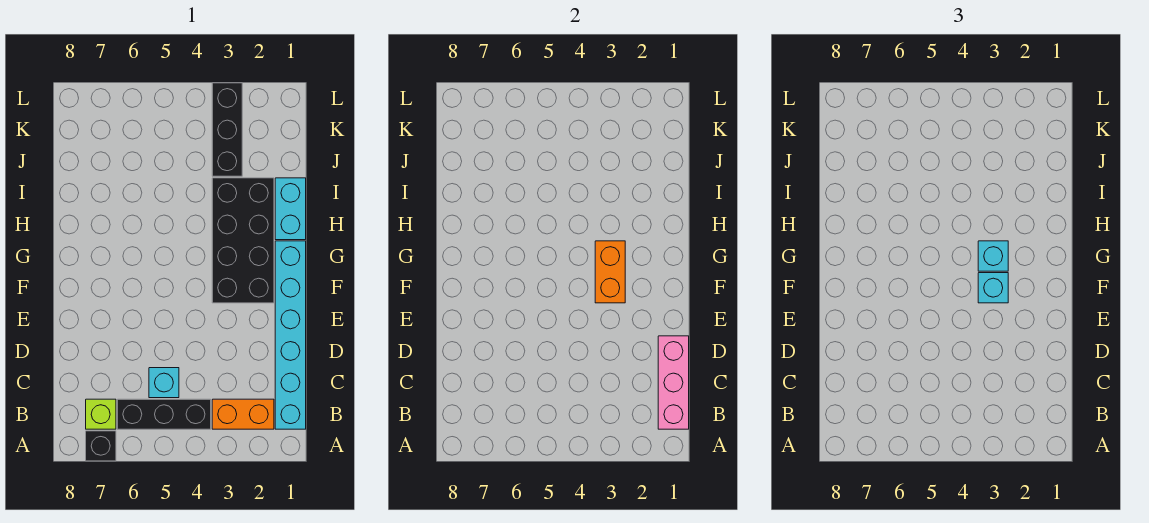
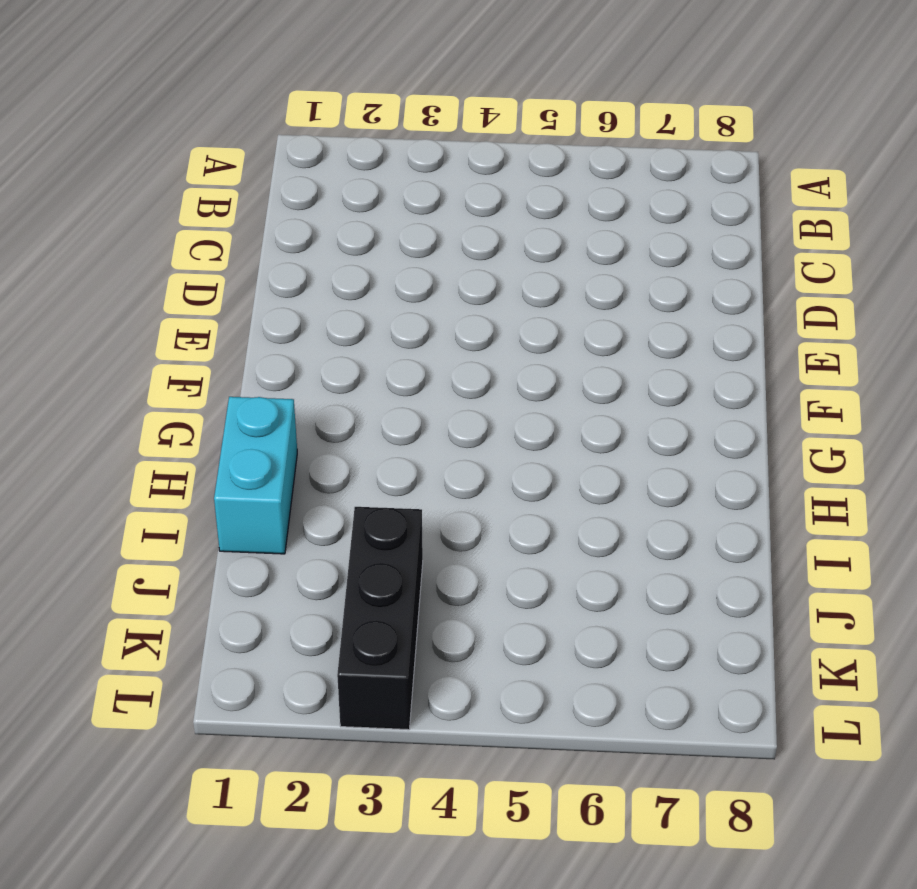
none -> black 1x1 brick [86,431,116,461]
none -> cyan 1x6 brick [275,241,306,429]
none -> orange 1x2 brick [212,399,274,429]

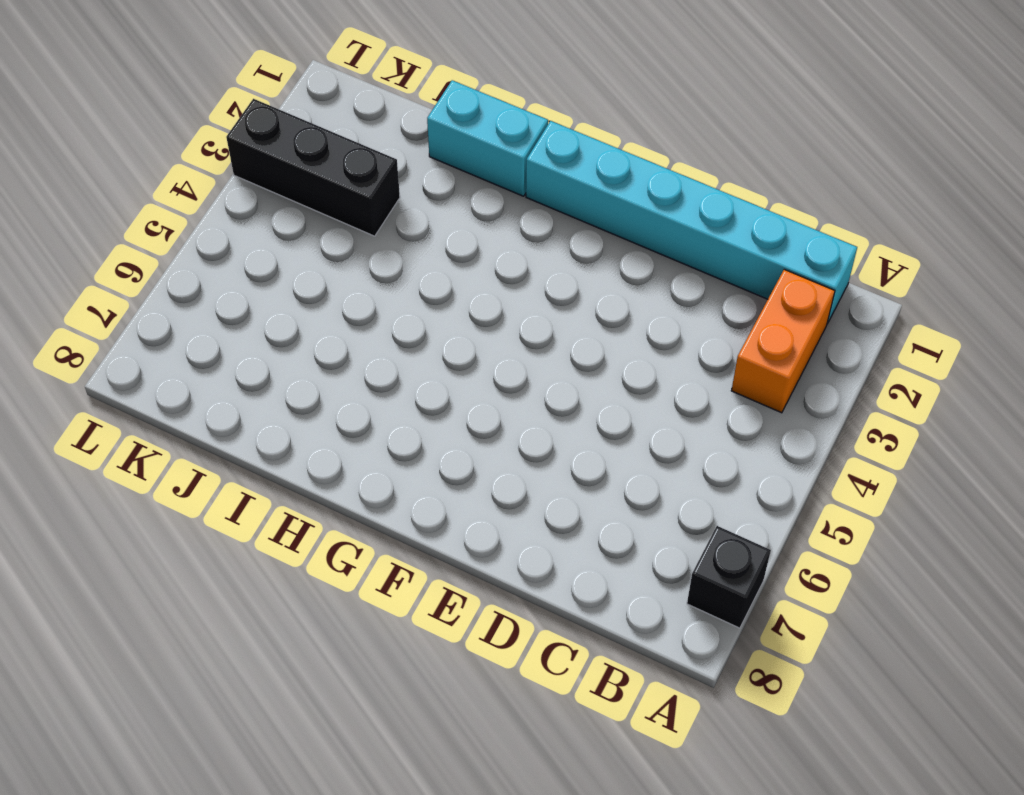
none -> black 1x3 brick [117,399,211,429]
none -> lime 1x1 brick [86,399,116,429]
none -> cyan 1x1 brick [149,368,179,398]

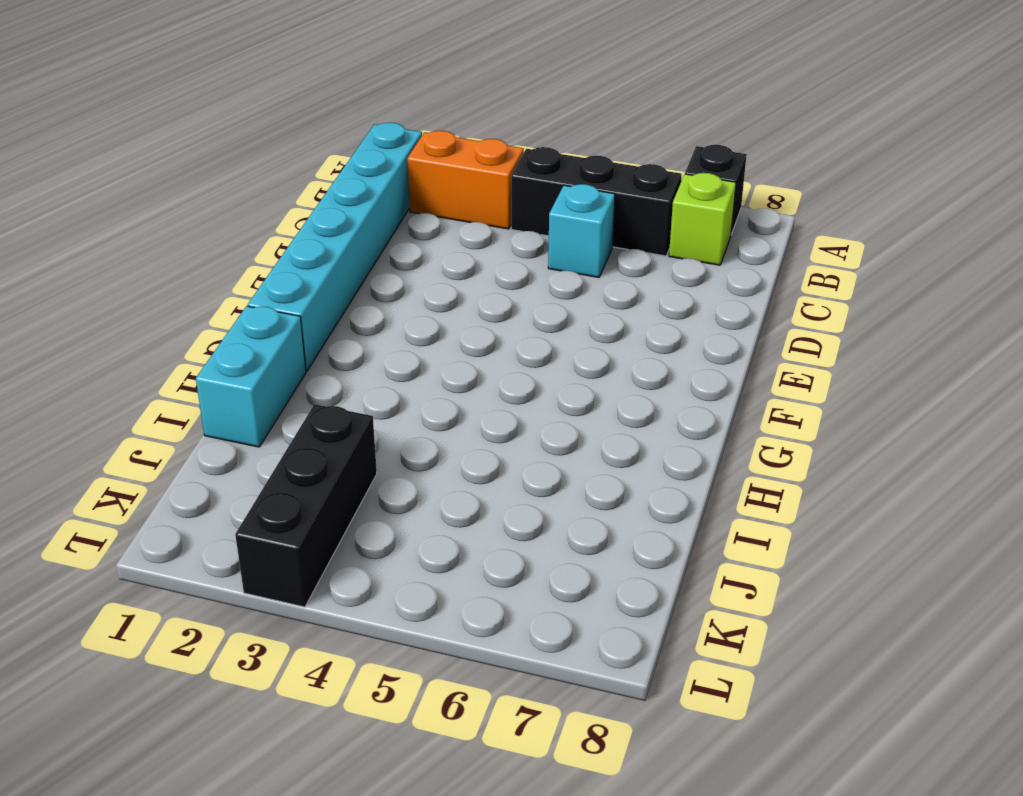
none -> black 2x4 brick [212,178,274,303]
none -> pink 1x3 brick [658,336,689,429]
none -> orange 1x2 brick [595,241,625,303]

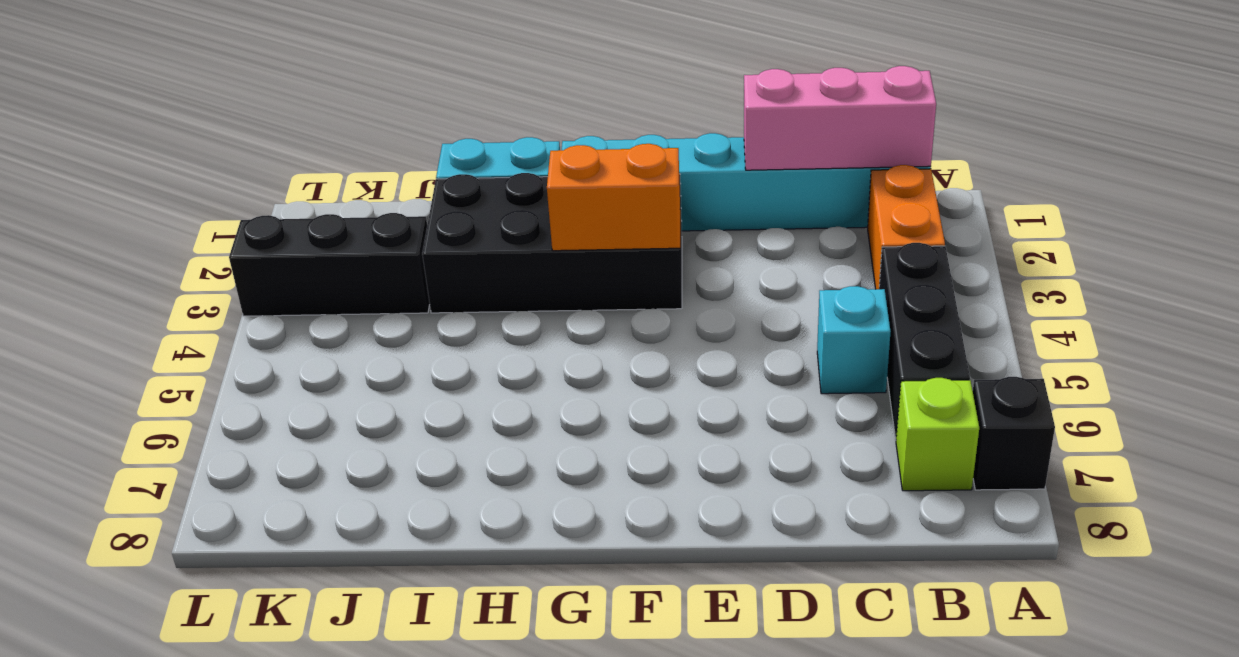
none -> cyan 1x1 brick [978,273,1008,303]
none -> cyan 1x1 brick [978,241,1008,271]

